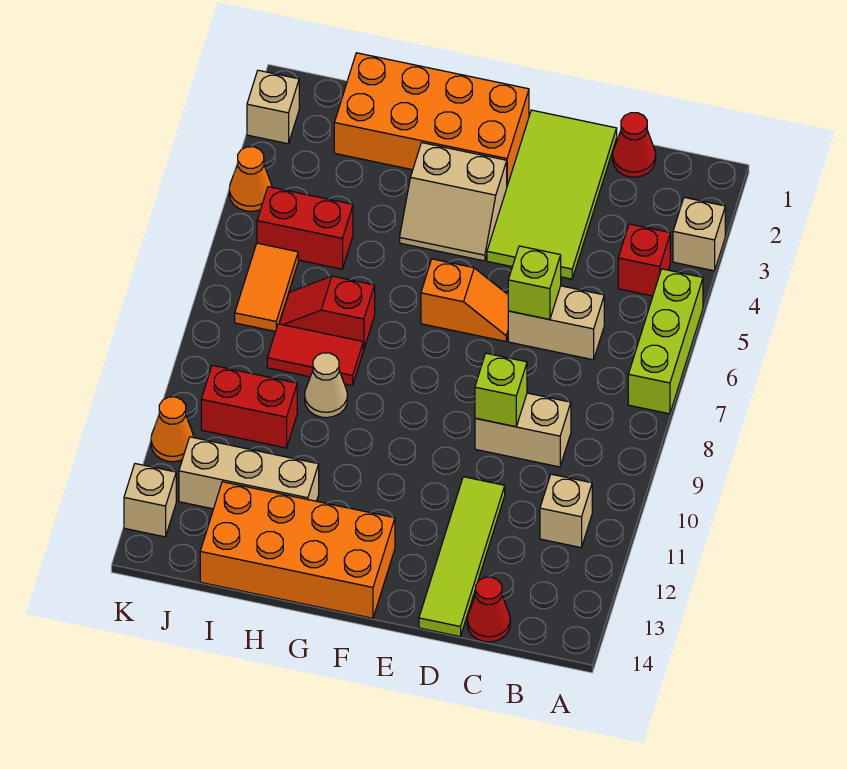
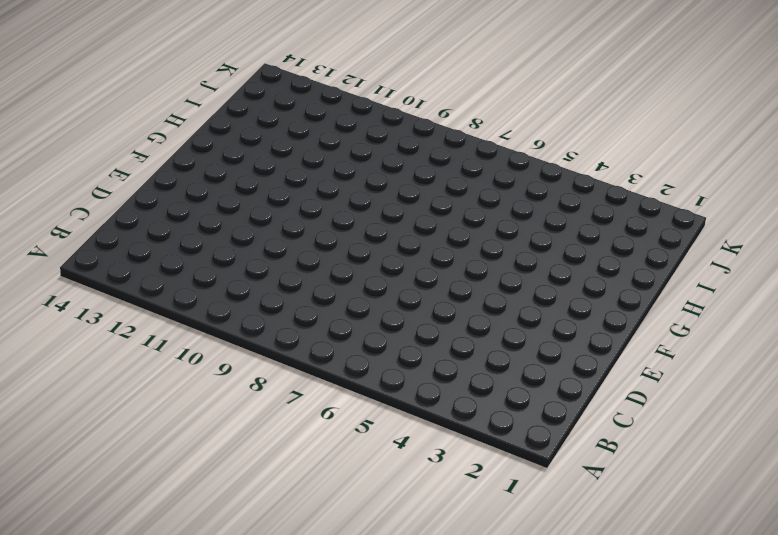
none -> tan 1x1 brick [673,197,725,271]
none -> lime 1x3 brick [628,269,703,414]
none -> red 1x1 brick [618,224,670,296]

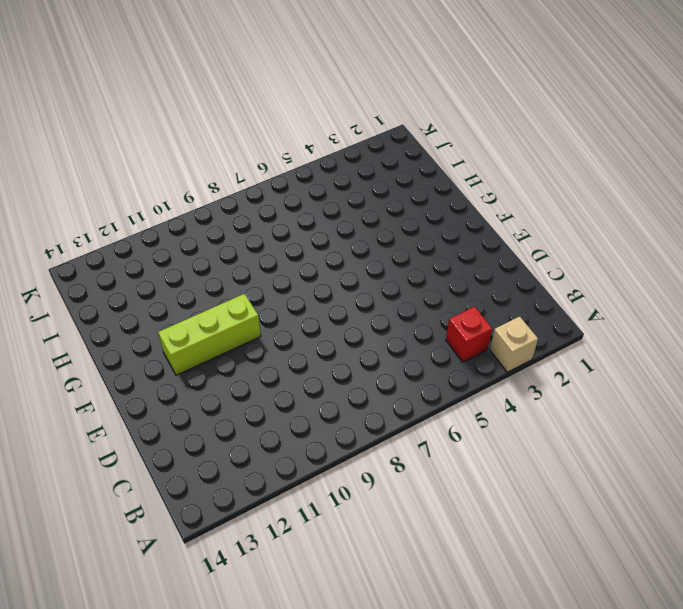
lime 1x3 brick [158,294,261,375] -> lime 1x3 brick moved to [628,269,703,414]
none -> tan 1x1 brick [540,474,592,548]
none -> red 1x1 cone [613,113,656,177]
none -> tan 1x2 brick [508,286,604,360]

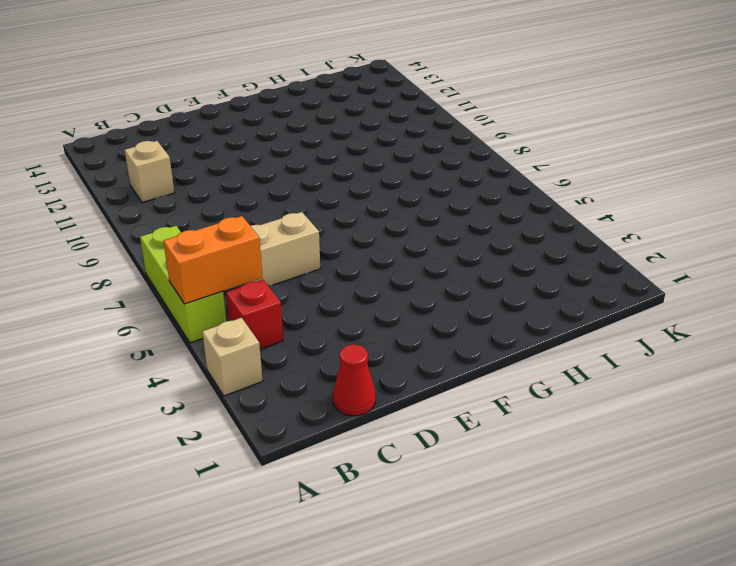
orange 1x2 brick [163,216,262,304] -> none
none -> tan 1x2 brick [475,393,571,467]
none -> red 1x1 cone [467,577,510,642]
none -> lime 2x4 tile [487,110,617,279]

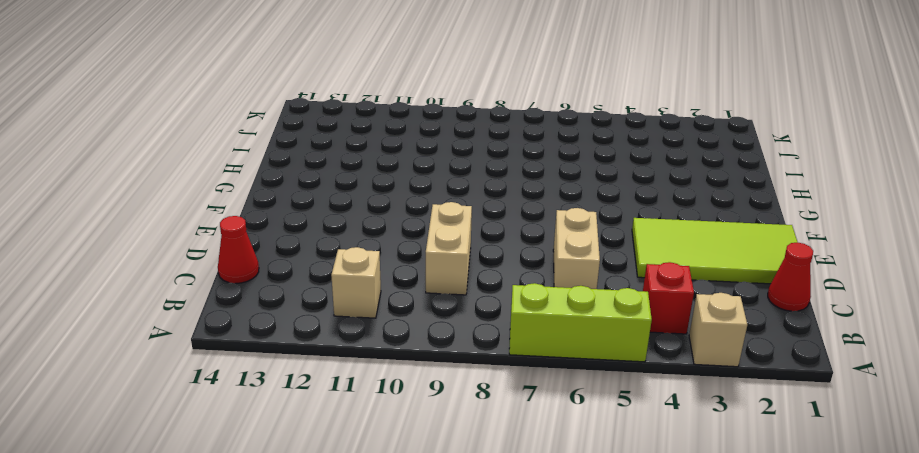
none -> lime 1x4 tile [419,477,505,636]
none -> orange 1x2 slope [421,259,508,341]
none -> orange 2x4 brick [334,53,529,185]

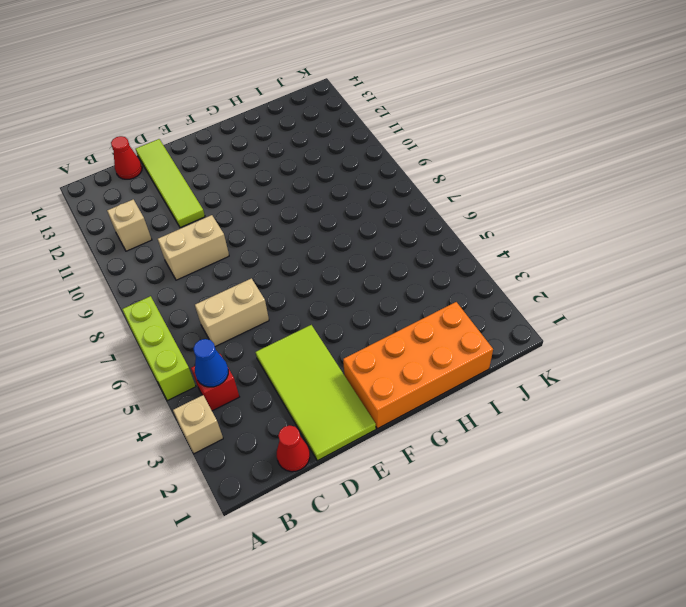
blue 1x1 cone [193,339,228,387] -> none
none -> orange 1x2 slope [421,259,508,341]
none -> tan 2x2 slope [400,143,507,261]
none -> orange 2x4 brick [200,482,395,618]

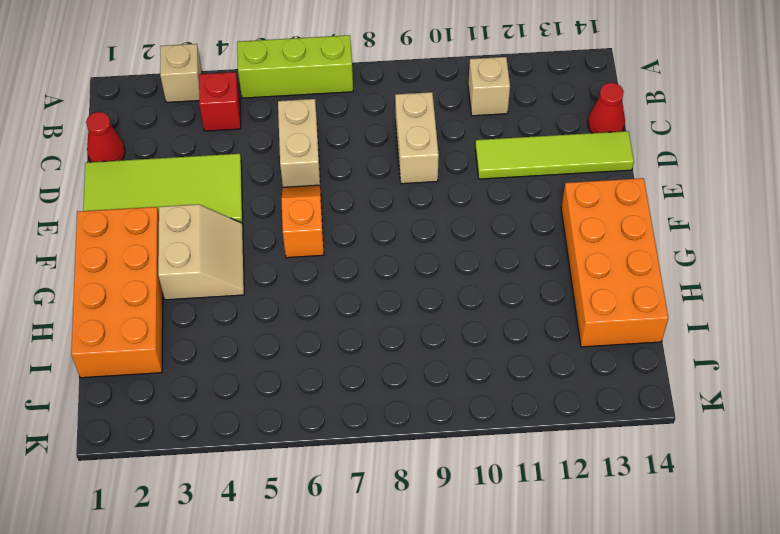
none -> red 1x2 slope [279,276,375,350]
none -> red 1x2 tile [267,324,363,386]
none -> tan 1x1 cone [305,353,347,418]

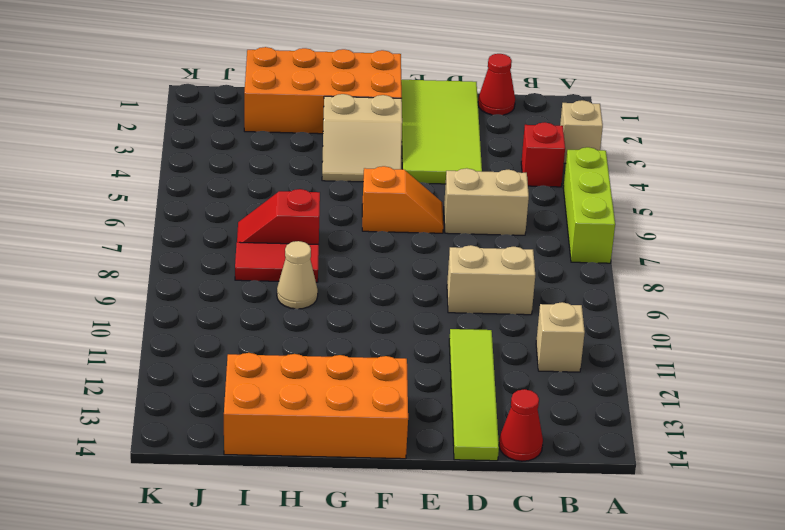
none -> tan 1x3 brick [179,437,319,509]
none -> red 1x2 brick [257,187,353,269]
none -> red 1x2 brick [201,365,297,448]

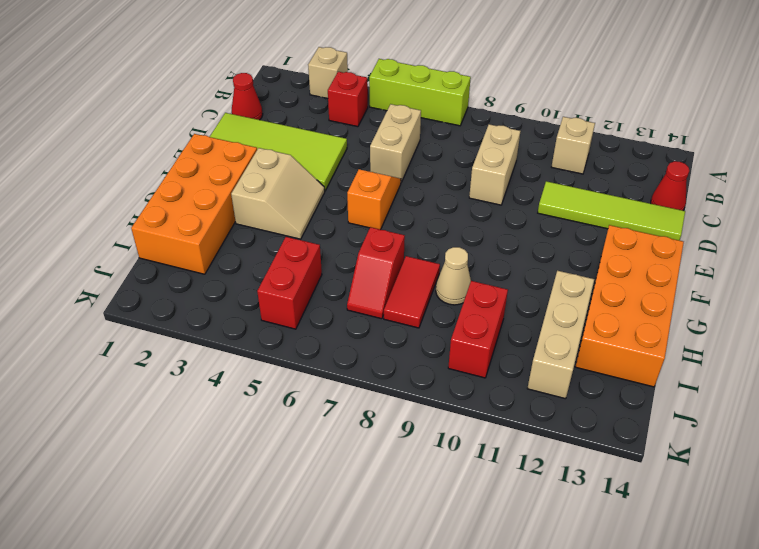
none -> orange 1x2 tile [235,243,298,331]
none -> tan 1x1 brick [247,70,299,144]
none -> orange 1x1 cone [229,147,272,211]

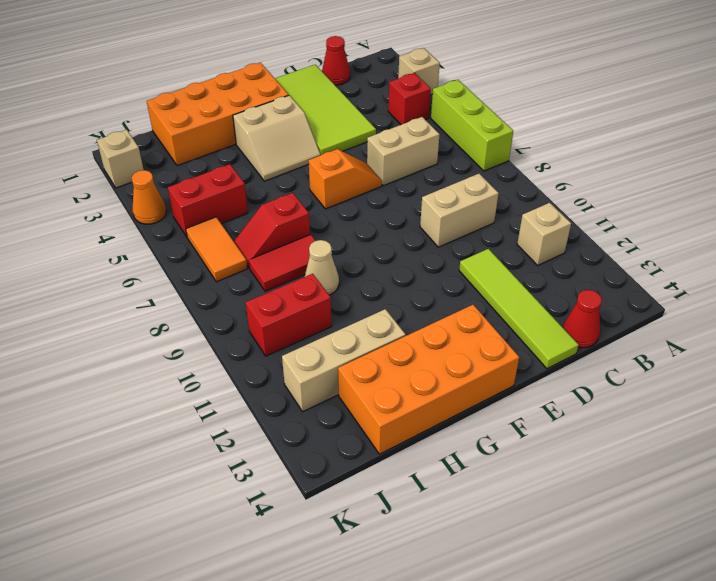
none -> orange 1x1 cone [151,397,194,462]
none -> tan 1x1 brick [124,464,176,537]
none -> lime 1x1 brick [508,246,561,320]

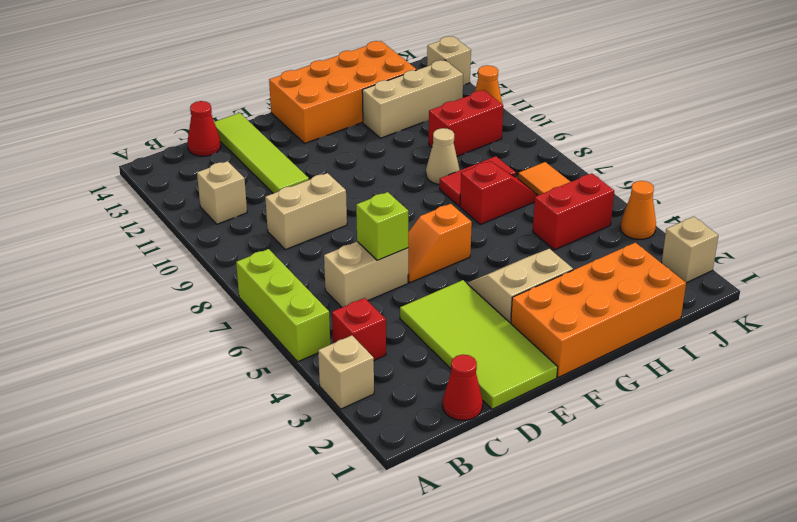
none -> lime 1x1 brick [475,353,527,427]

